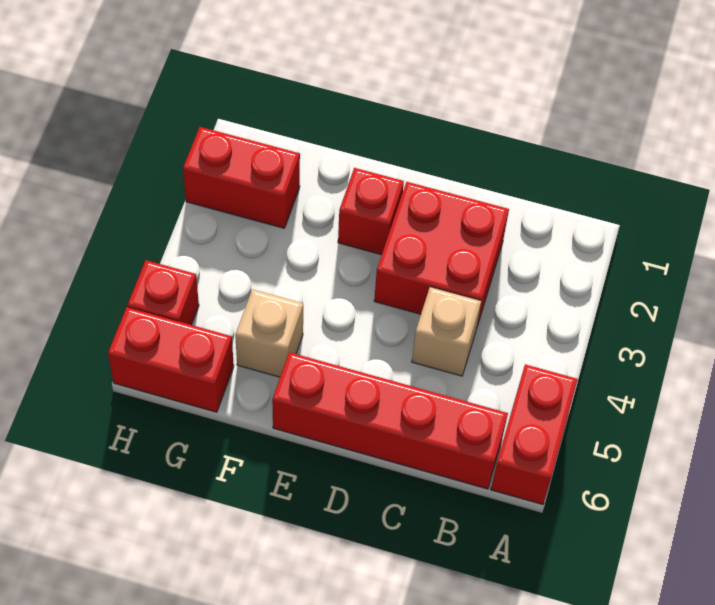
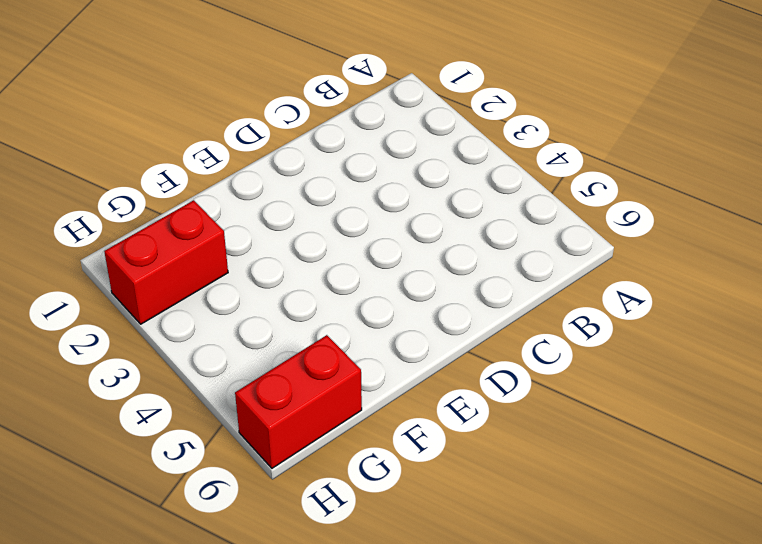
none -> red 1x2 brick [491,364,578,505]
none -> red 1x4 brick [272,352,508,489]

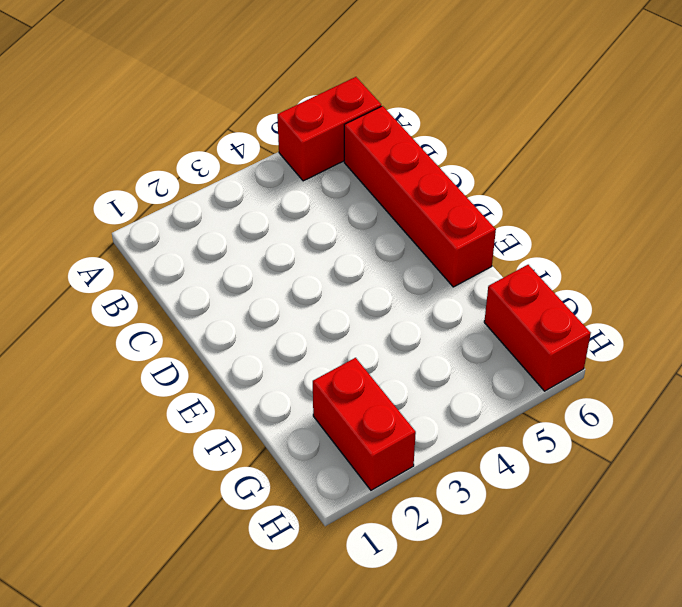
none -> red 2x2 brick [374,182,509,329]
none -> tan 1x1 brick [412,287,481,376]

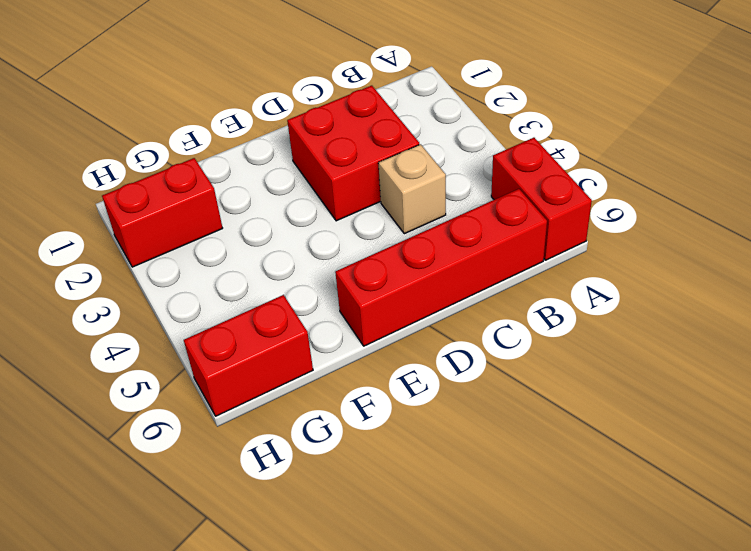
none -> red 1x1 brick [338,168,404,255]
none -> tan 1x1 brick [235,289,303,377]

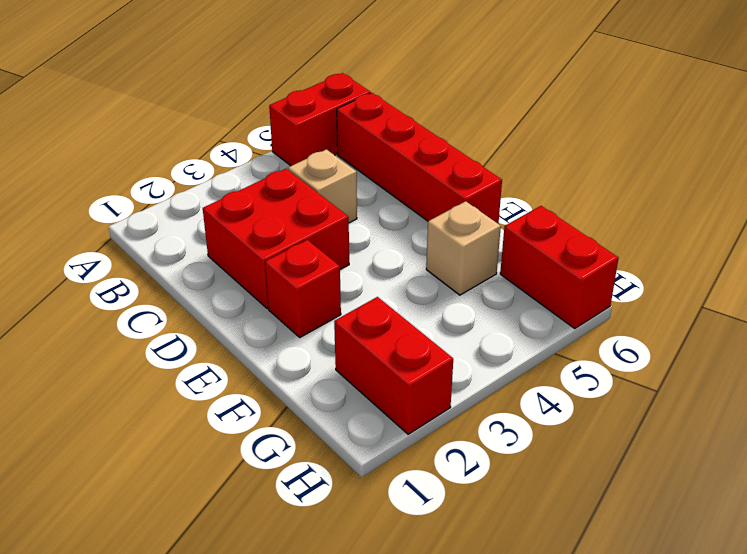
none -> red 1x1 brick [128,260,199,325]

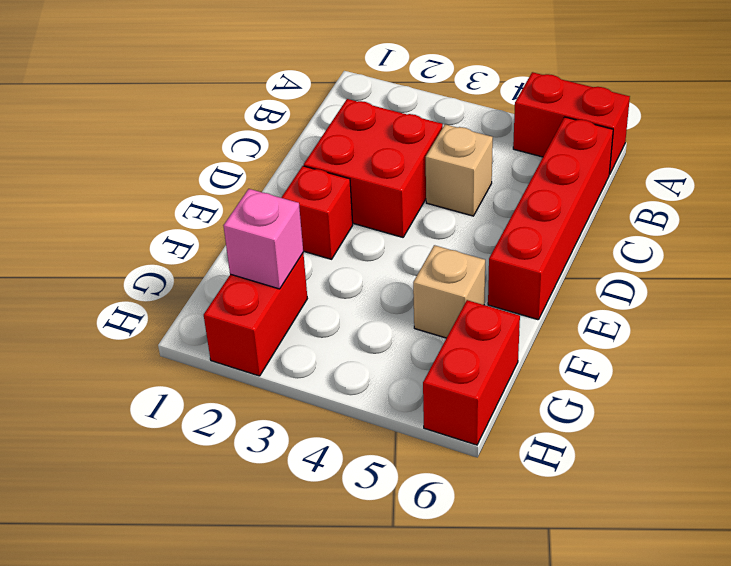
pink 1x1 brick [223,189,303,289] -> none
none -> red 1x1 brick [128,260,199,325]

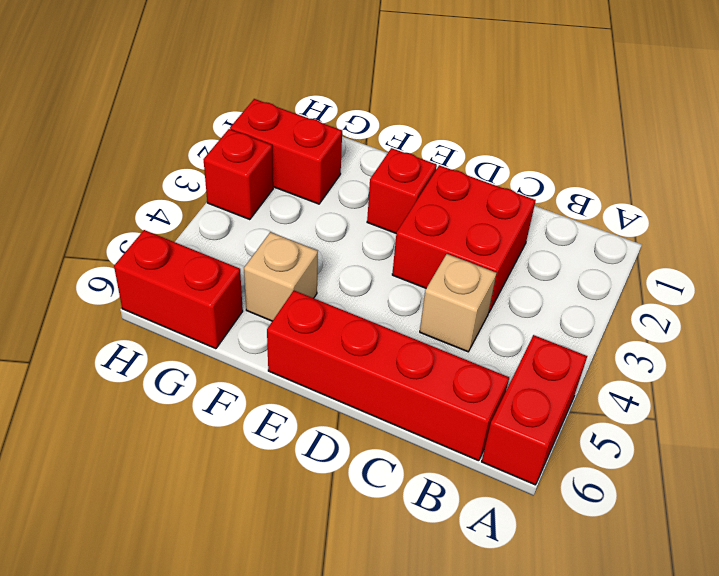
red 1x1 brick [203,129,273,220] -> red 1x1 brick moved to [128,260,199,325]

